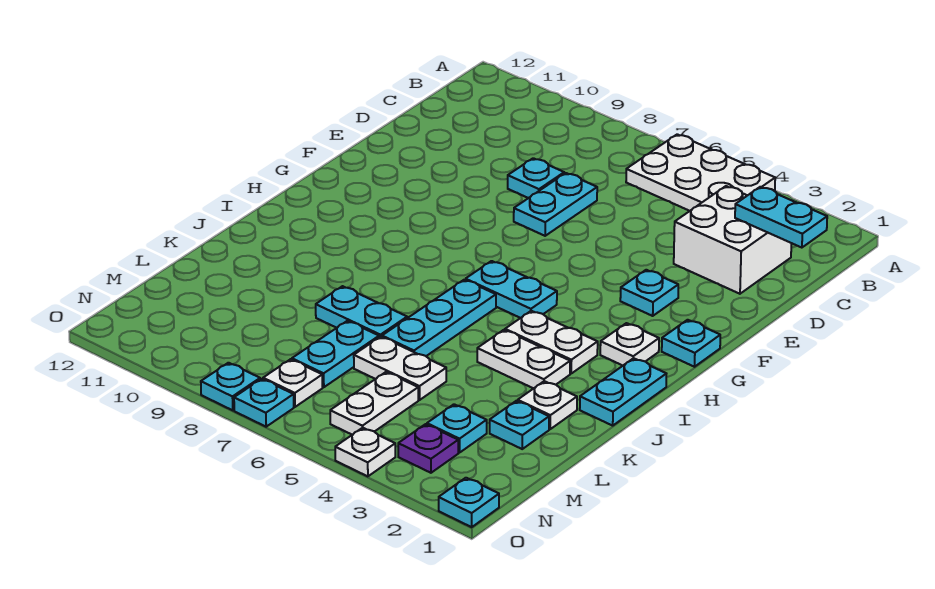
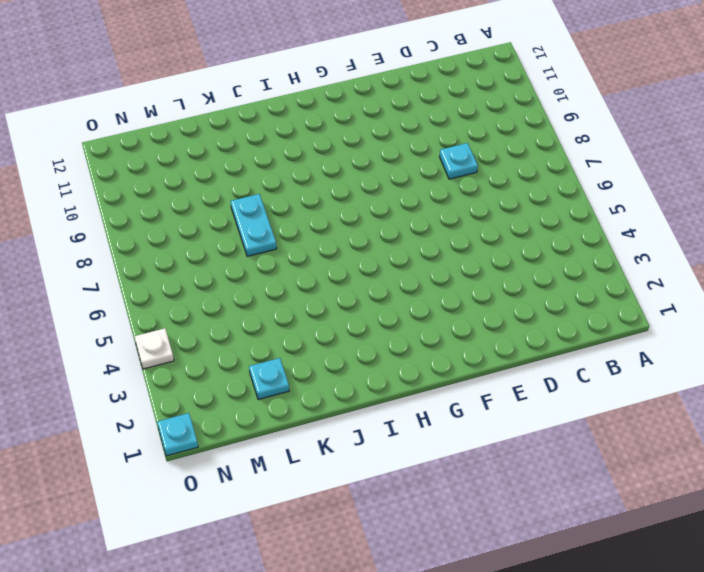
none -> white 2x3 plate [626,134,775,211]
none -> white 2x2 brick [674,186,791,294]
none -> cyan 1x2 plate [514,173,597,236]

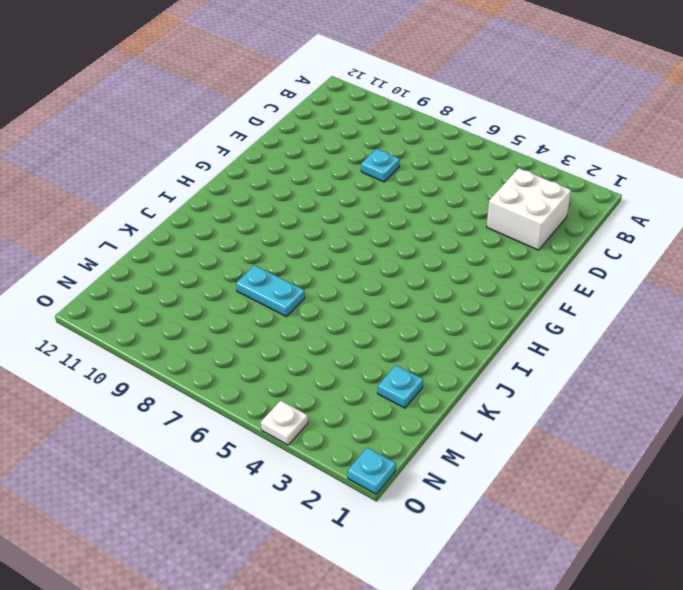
none -> white 2x3 plate [626,134,775,211]
none -> cyan 1x2 plate [514,173,597,236]
none -> cyan 1x1 plate [620,270,678,316]

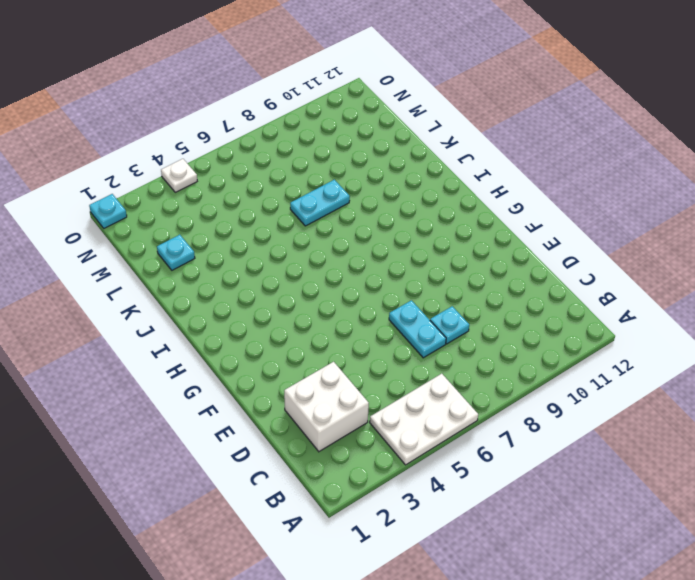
none -> cyan 1x1 plate [620,270,678,316]
none -> cyan 1x1 plate [662,320,720,367]
none -> white 1x1 plate [600,323,659,365]

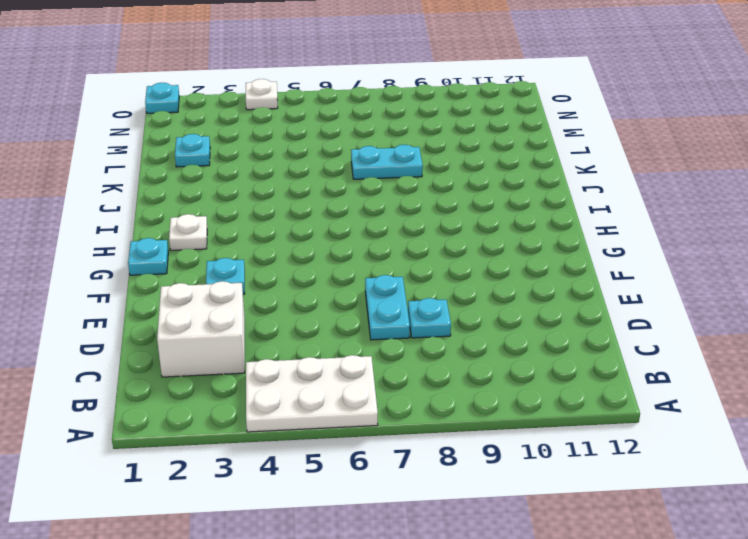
none -> cyan 1x2 plate [466,261,557,318]
none -> cyan 1x2 plate [580,358,666,426]
none -> white 1x2 plate [505,311,598,373]

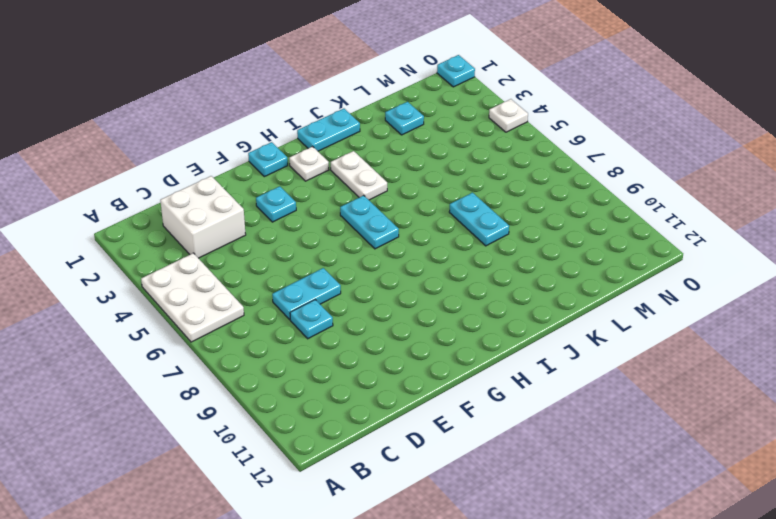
none -> cyan 1x3 plate [382,280,496,356]
none -> white 1x2 plate [477,330,570,388]
none -> white 1x1 plate [518,381,577,429]

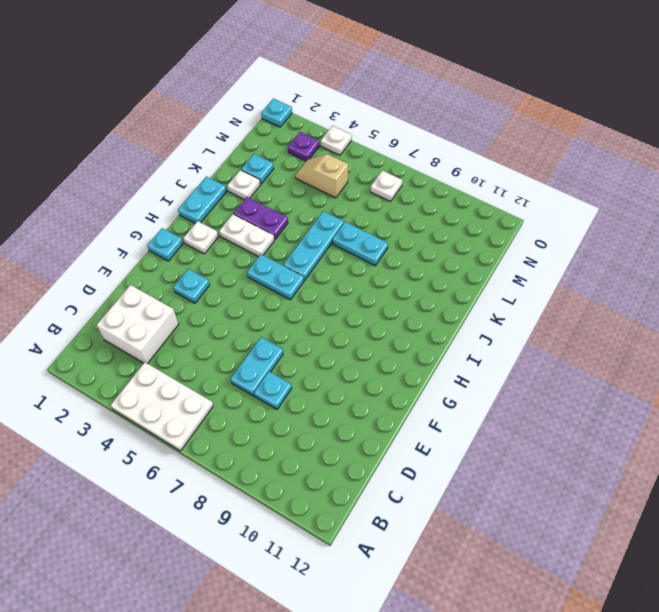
purple 1x2 plate [234,197,288,239] -> white 1x2 plate [477,330,570,388]
tan 1x2 slope [295,154,348,198] -> white 1x2 plate [330,372,418,435]
none -> white 1x2 plate [354,337,446,400]
none -> cyan 1x2 plate [292,321,379,387]
none -> cyan 1x1 plate [427,404,487,453]

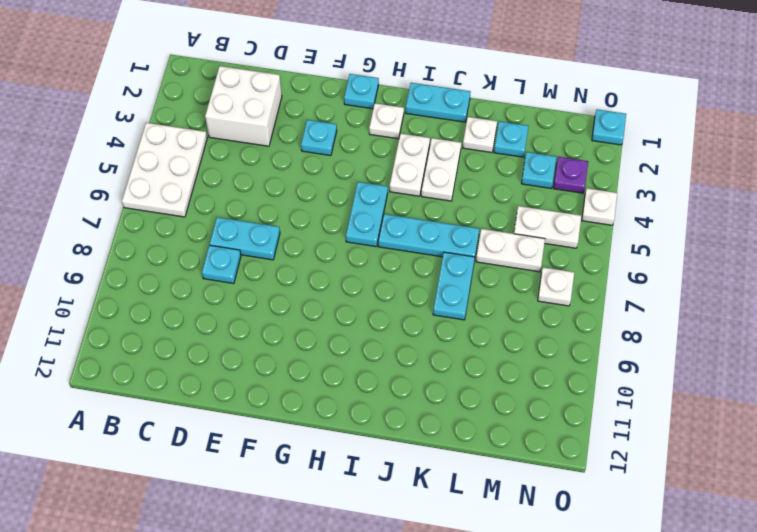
white 1x2 plate [476,229,545,272] -> white 1x2 plate turned to [354,337,446,400]
none -> cyan 1x2 plate [292,321,379,387]
none -> cyan 1x1 plate [234,379,294,427]
none -> cyan 1x1 plate [201,363,260,410]

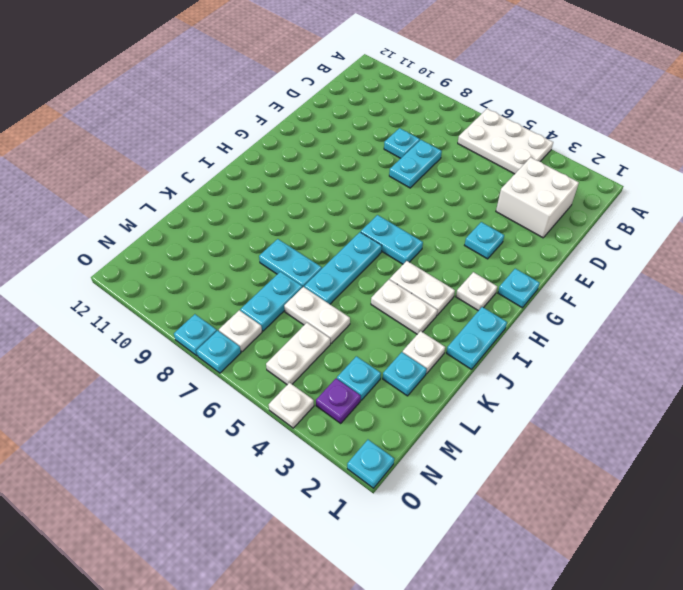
none -> cyan 1x2 plate [735,187,827,248]

